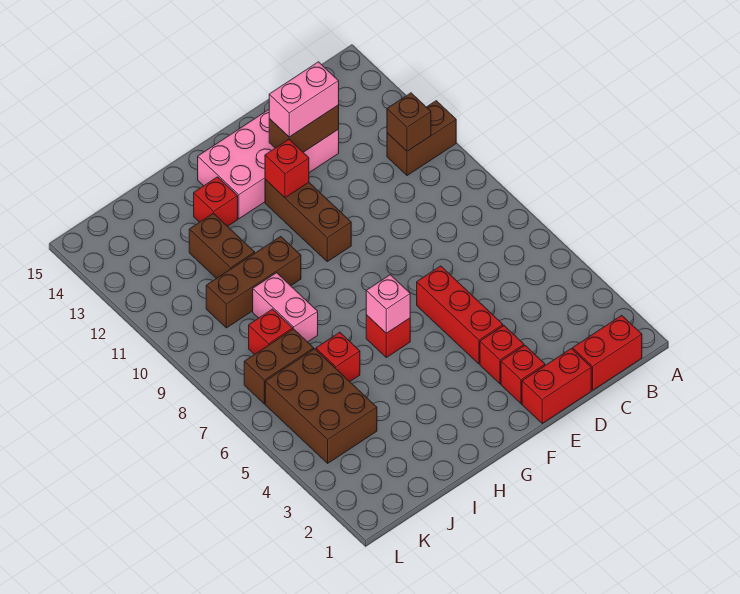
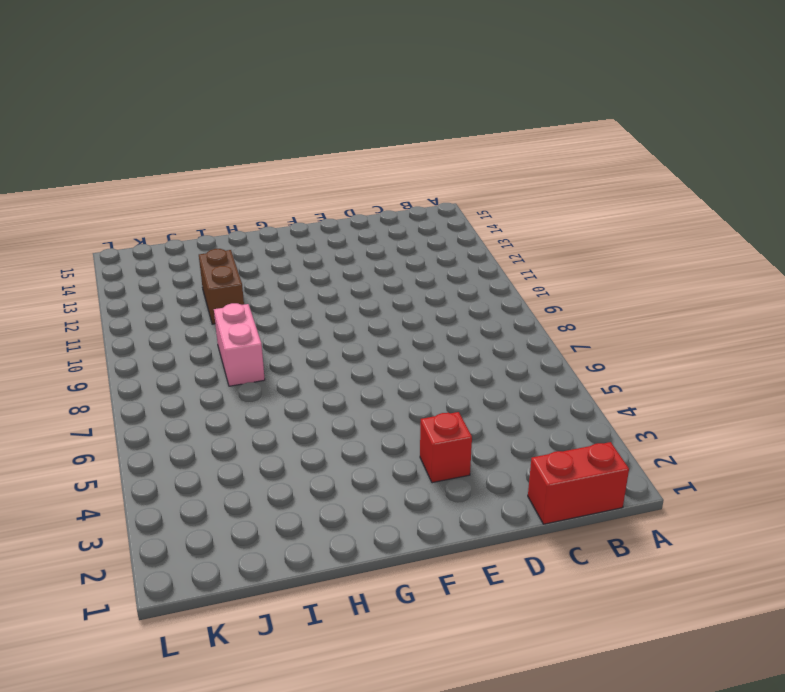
none -> brown 1x2 brick [387,101,456,176]
none -> red 1x2 brick [522,349,591,423]
none -> pink 2x4 brick [198,110,339,219]

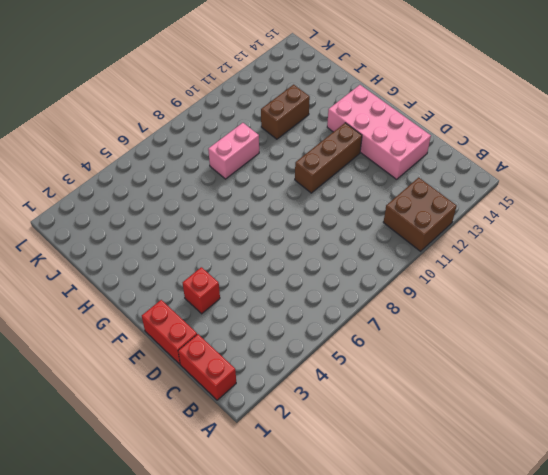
brown 2x2 brick [383,177,457,251] -> brown 1x2 brick [387,101,456,176]
none -> red 1x1 brick [501,346,545,404]
none -> red 1x3 brick [417,266,503,364]
none -> red 1x1 brick [366,315,410,357]

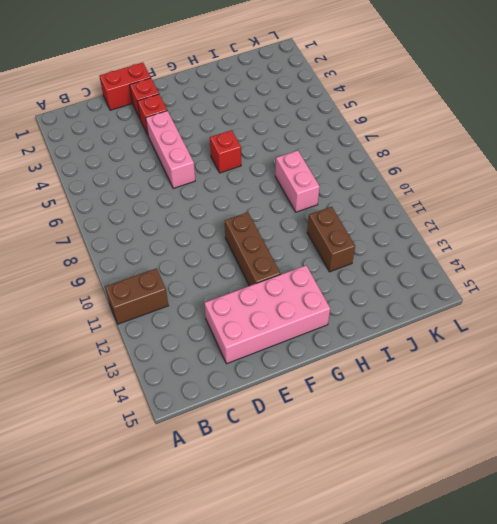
pink 1x3 brick [146,111,195,188] -> red 1x3 brick [417,266,503,364]
none -> red 1x2 brick [573,315,642,390]
none -> brown 1x3 brick [206,236,301,328]
none -> red 1x1 brick [194,177,238,226]

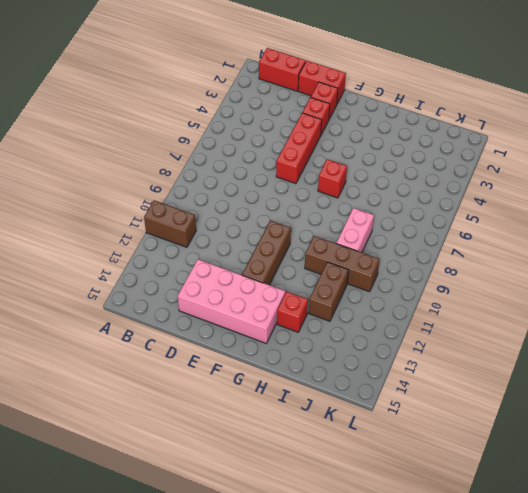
none -> red 1x1 brick [316,332,360,381]
none -> brown 2x3 brick [265,349,377,463]
none -> brown 1x2 brick [244,329,314,404]

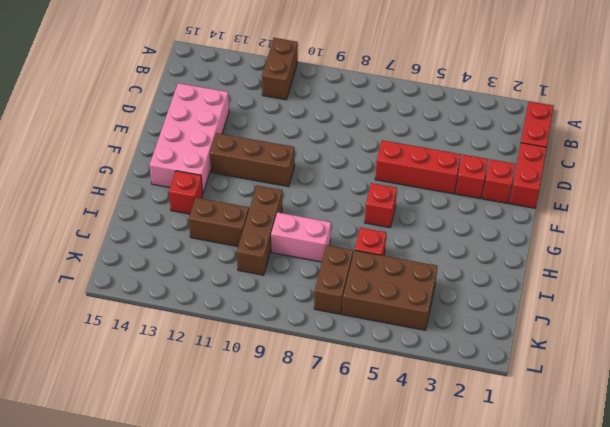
none -> red 1x1 brick [249,309,293,355]
none -> brown 1x1 brick [387,93,431,151]
none -> brown 1x2 brick [269,105,339,152]

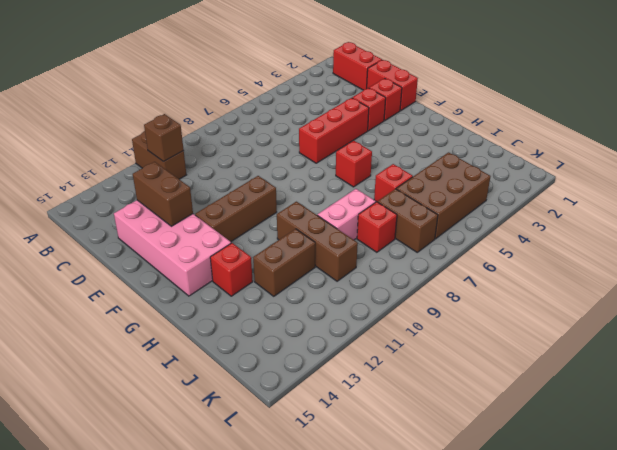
none -> red 1x1 brick [265,139,309,198]
none -> pink 1x1 brick [366,275,410,333]
none -> pink 1x2 brick [269,62,339,137]

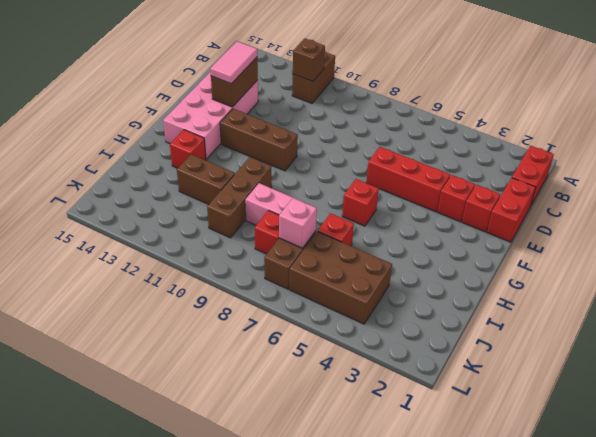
pink 1x2 tile [210,41,257,84] -> pink 1x2 brick [269,62,339,137]
pink 1x1 brick [279,198,317,248] -> pink 1x1 brick moved to [366,275,410,333]
none -> red 1x1 brick [265,139,309,198]

